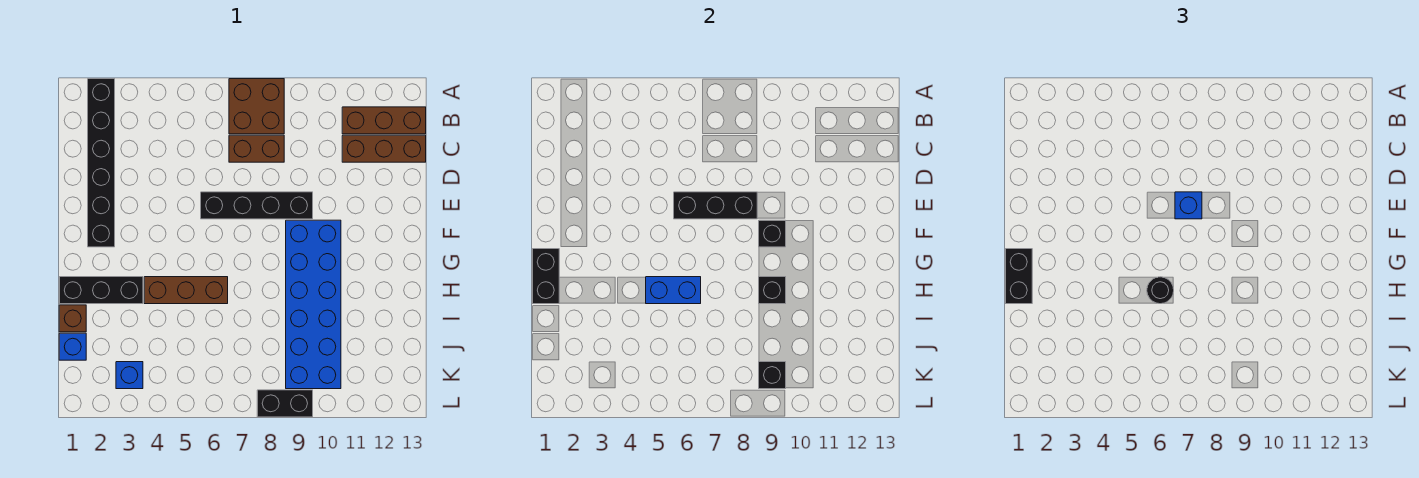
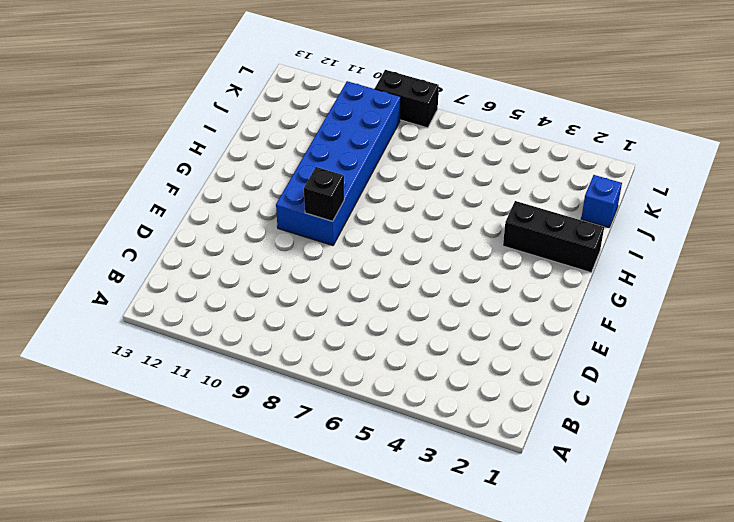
none -> black 1x6 brick [88,79,115,247]
none -> brown 2x2 brick [229,79,284,134]
none -> brown 1x3 brick [342,107,426,134]

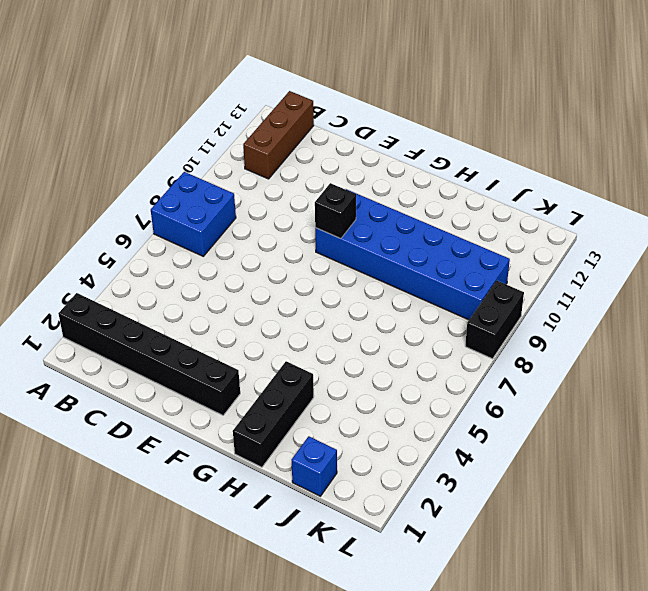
blue 2x2 brick [151,172,236,256] -> brown 2x2 brick [229,79,284,134]
none -> brown 1x2 brick [229,135,284,162]
none -> brown 1x3 brick [342,135,426,162]
none -> black 1x4 brick [201,192,313,219]

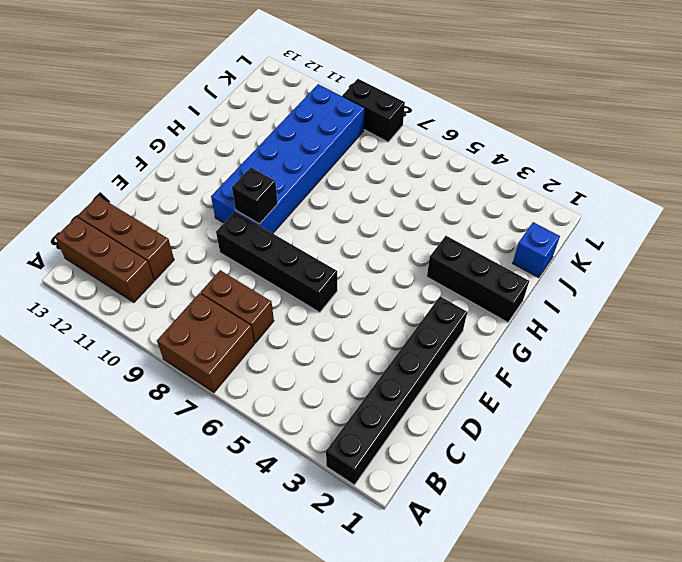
none -> brown 1x3 brick [144,277,228,304]
none -> brown 1x1 brick [59,305,86,332]
none -> blue 1x1 brick [116,362,143,389]

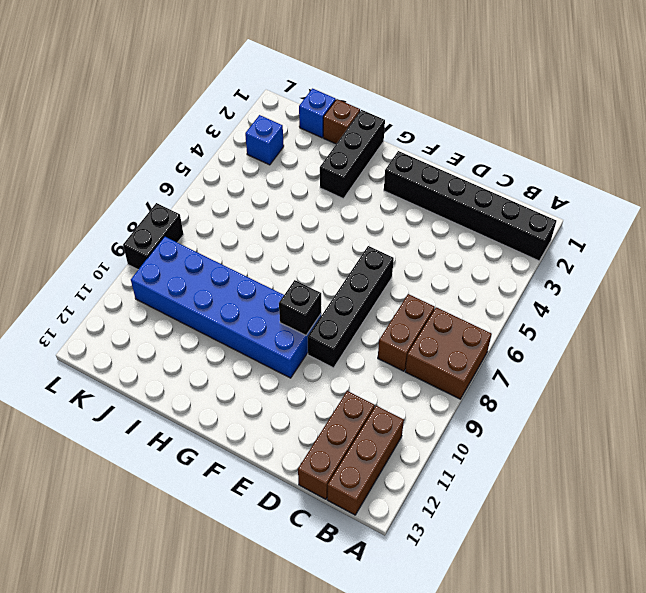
none -> brown 1x3 brick [144,277,228,304]
none -> black 1x3 brick [674,192,757,219]
none -> black 1x2 brick [532,249,559,304]

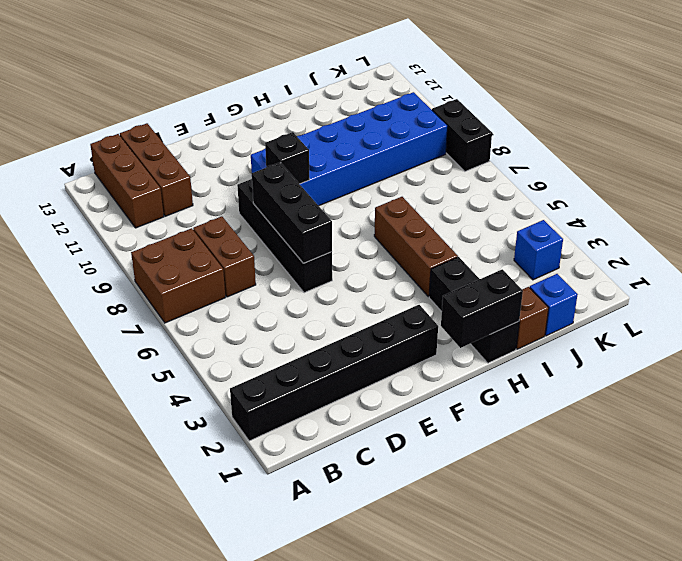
none -> blue 1x2 brick [646,277,701,304]
none -> black 1x1 brick [759,277,786,304]
none -> black 1x1 brick [759,362,786,389]

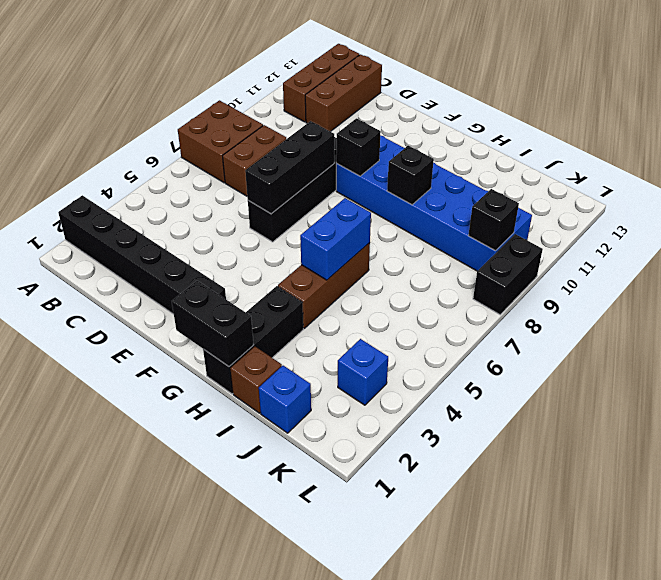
none -> blue 1x1 brick [1175,192,1202,219]
none -> black 1x2 brick [1005,249,1032,304]
none -> black 1x1 round brick [1147,277,1174,304]

